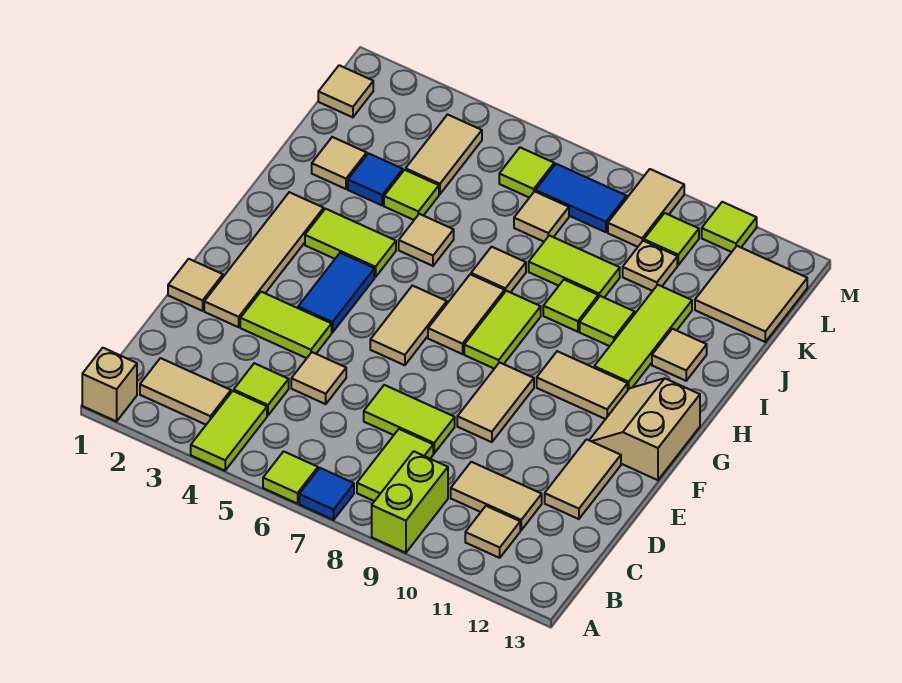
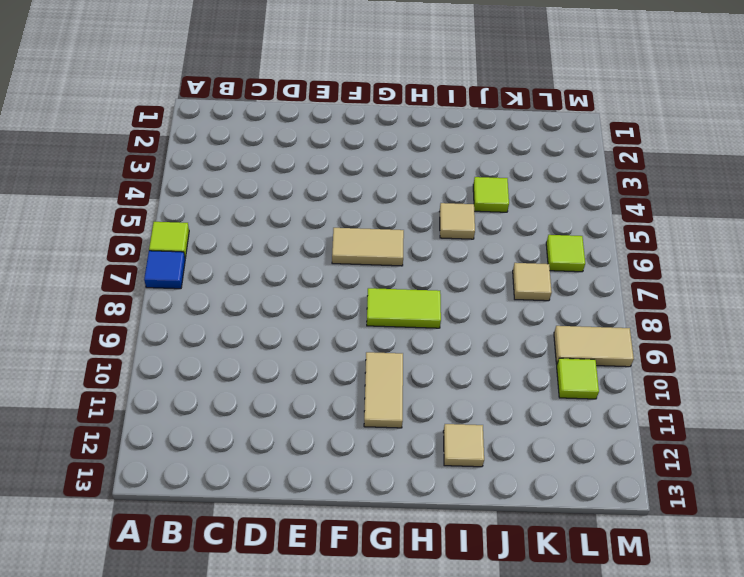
none -> tan 1x1 brick [82,348,137,421]
none -> lime 1x2 tile [191,391,267,471]
none -> lime 1x2 brick [372,451,448,553]
none -> tan 1x2 tile [140,358,231,425]

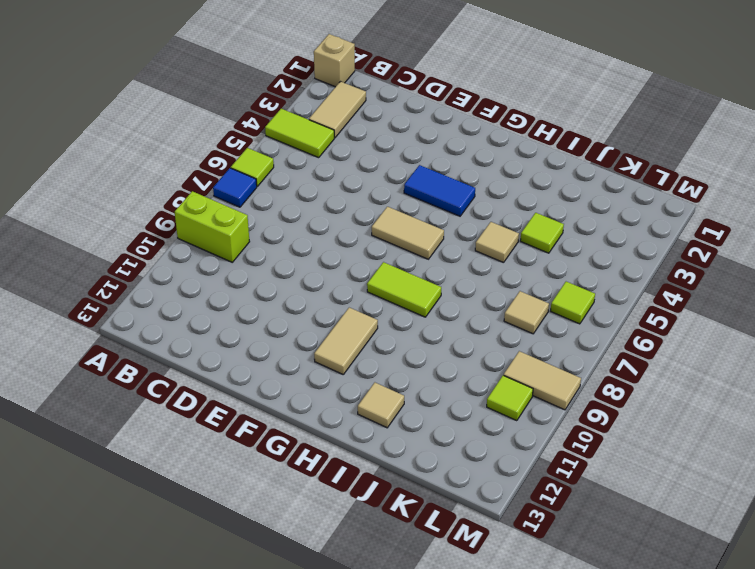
none -> lime 1x2 tile [357,429,433,501]
none -> tan 1x1 tile [465,506,520,558]
none -> lime 1x1 tile [234,363,289,415]
none -> tan 1x2 tile [451,462,542,530]

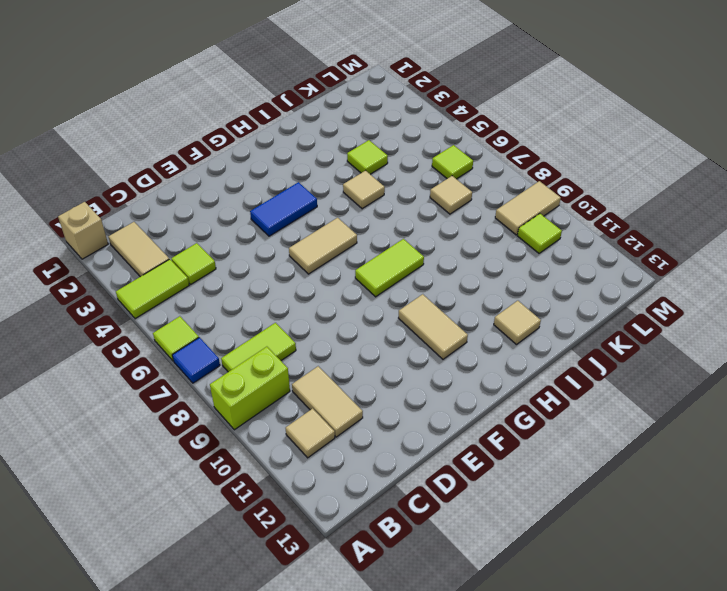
none -> tan 1x1 tile [291,352,346,404]
none -> lime 1x2 tile [364,385,455,453]
none -> tan 1x2 tile [545,439,621,519]
none -> tan 1x1 tile [168,259,223,311]

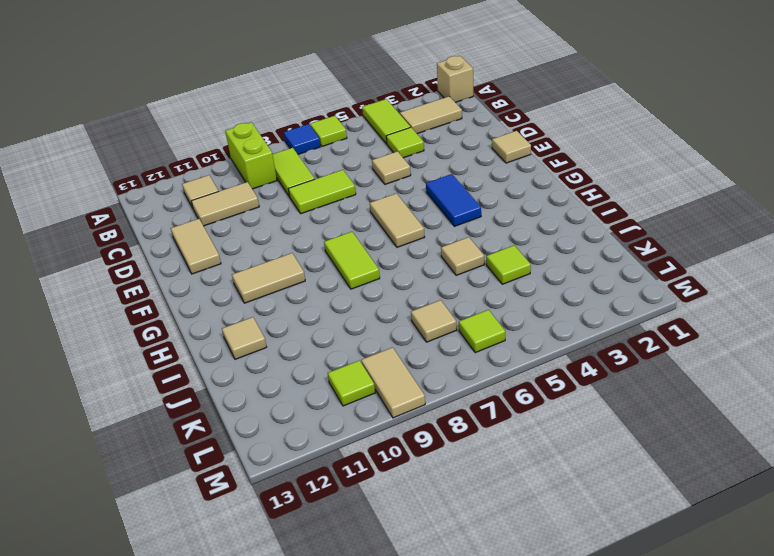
none -> tan 1x4 tile [204,192,324,327]
none -> lime 1x2 tile [240,292,332,358]
none -> tan 1x2 tile [457,362,534,442]
none -> tan 2x2 slope [589,378,700,480]

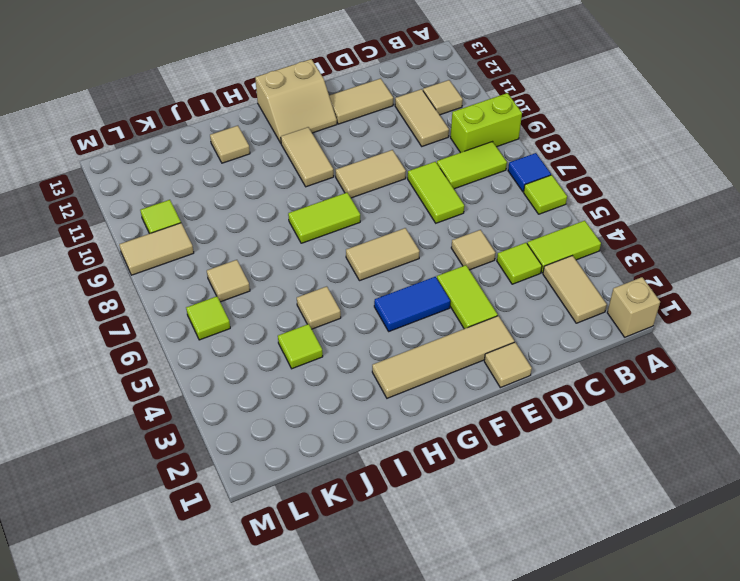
none -> tan 1x2 tile [428,274,504,354]
none -> lime 1x2 tile [305,209,396,277]
none -> lime 1x3 tile [594,285,692,390]
none -> tan 1x1 tile [471,247,526,293]

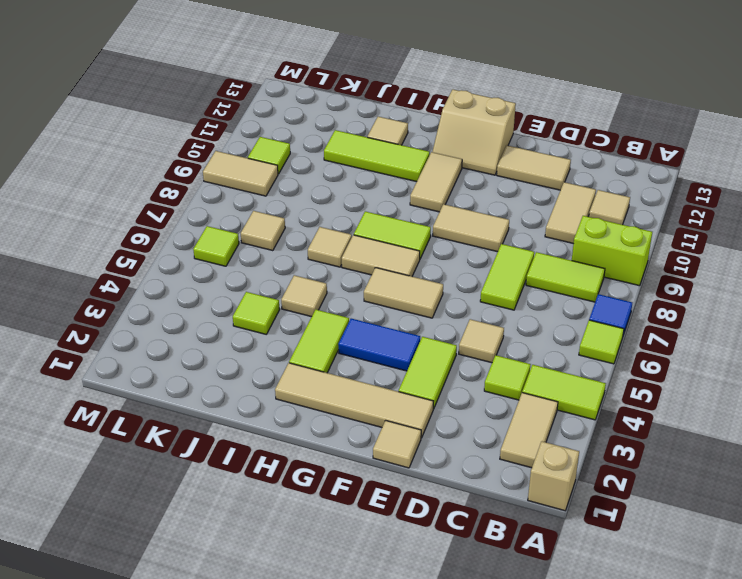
none -> lime 1x1 tile [543,280,598,332]
none -> lime 1x1 tile [580,296,634,346]
none -> tan 1x1 tile [312,137,367,189]
none -> blue 1x1 tile [348,153,403,205]

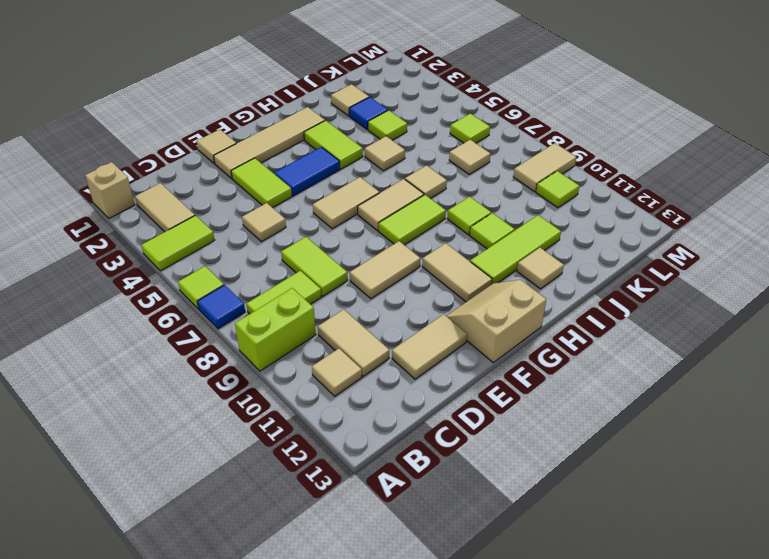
none -> lime 1x1 tile [234,363,289,415]
none -> lime 1x2 tile [529,235,620,298]
none -> tan 1x2 tile [406,115,482,194]
none -> tan 1x1 plate [623,241,677,291]

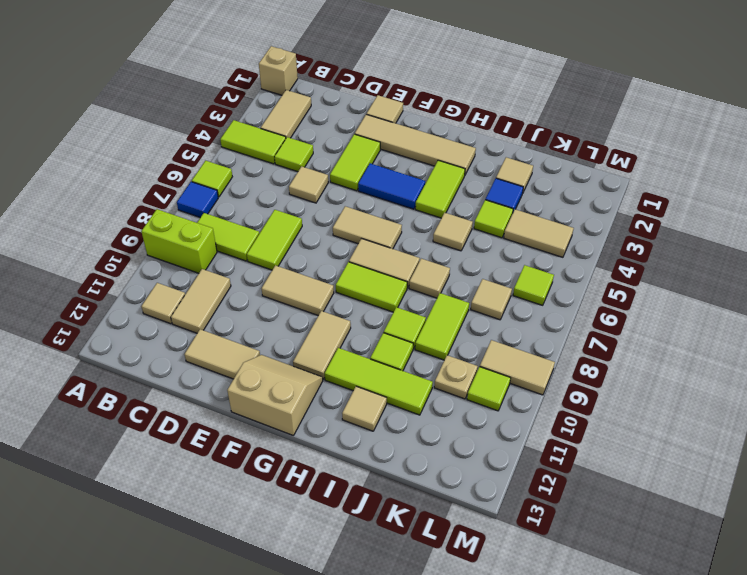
none -> tan 2x2 tile [695,246,807,342]
none -> tan 1x1 tile [318,65,373,117]
none -> blue 1x2 tile [536,164,627,232]
none -> lime 1x1 tile [702,202,757,252]

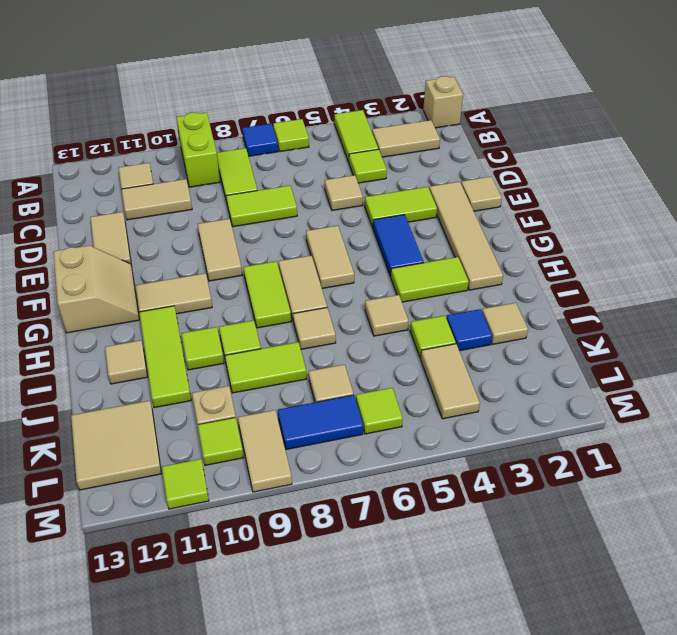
none -> tan 1x1 tile [318,65,373,117]

